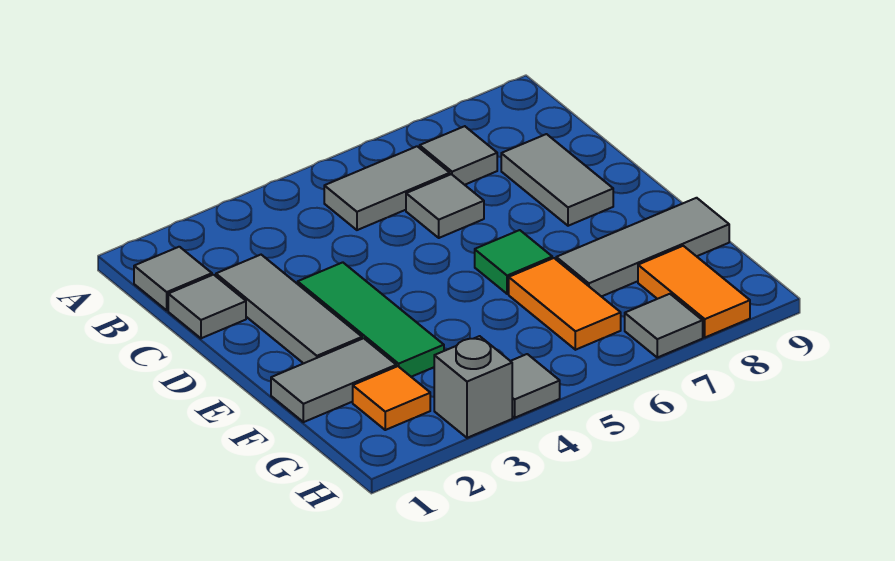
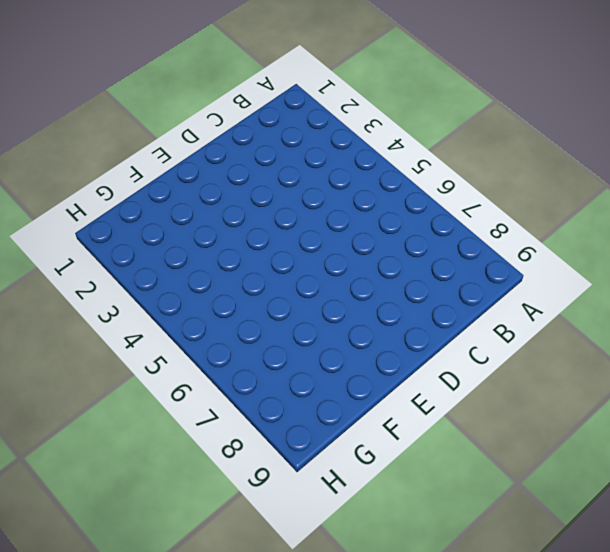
none -> grey 1x1 tile [134,247,212,310]
none -> grey 1x2 tile [324,146,450,230]
none -> grey 1x1 tile [420,126,497,185]

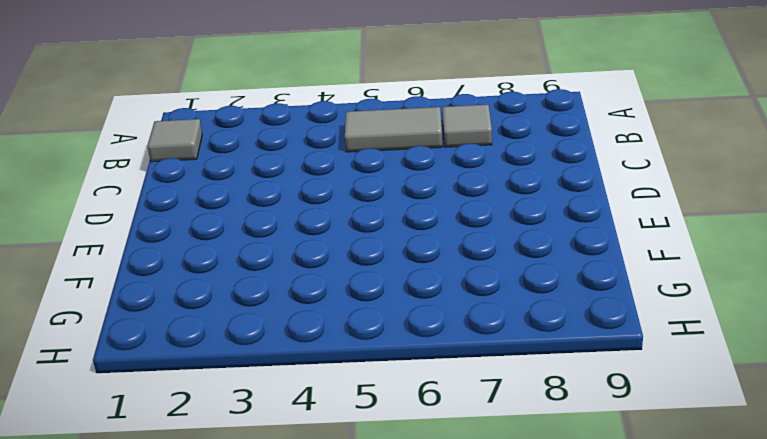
none -> grey 1x1 tile [168,275,246,338]
none -> grey 1x3 tile [216,255,362,363]
none -> grey 1x1 tile [406,174,484,238]

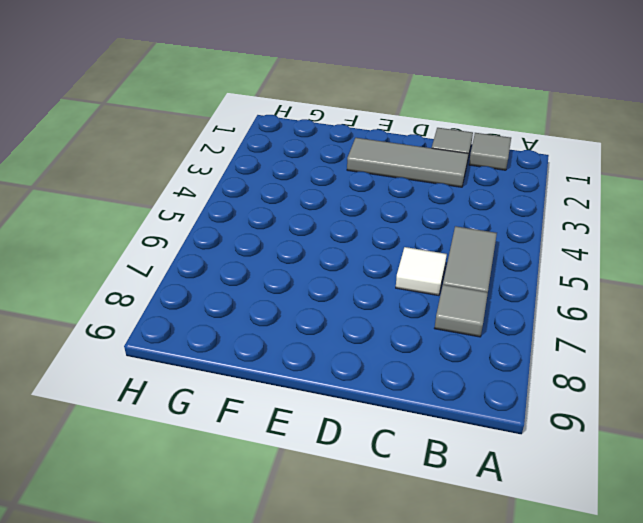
white 1x1 tile [396,247,447,296] -> grey 1x1 tile [406,174,484,238]
none -> grey 1x2 tile [501,134,613,226]
none -> green 1x3 tile [298,262,444,377]
none -> green 1x1 tile [475,230,552,294]

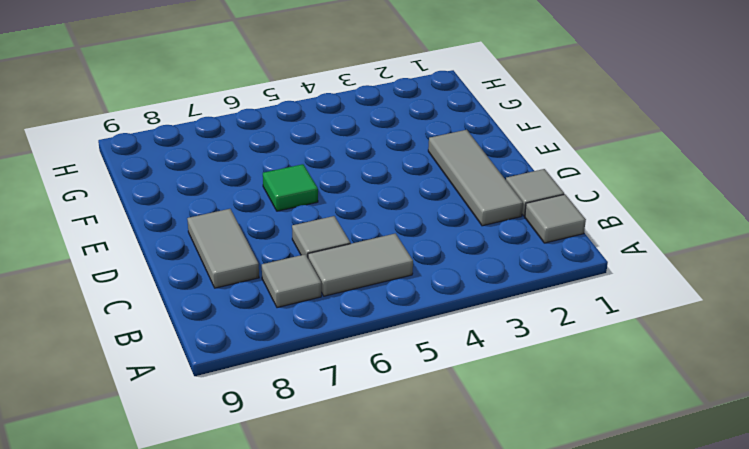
none -> green 1x3 tile [298,262,444,377]
none -> grey 1x2 tile [271,338,396,422]
none -> orange 1x2 tile [509,258,621,350]

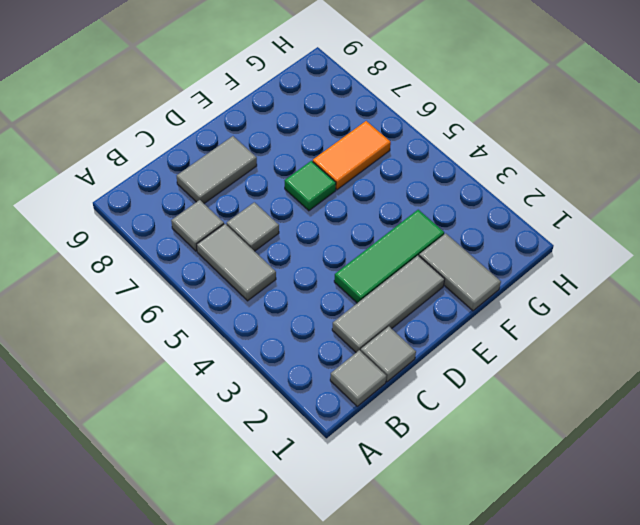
none -> grey 1x3 tile [556,198,729,297]
none -> orange 1x1 tile [353,366,430,430]
none -> orange 1x2 tile [638,246,750,337]

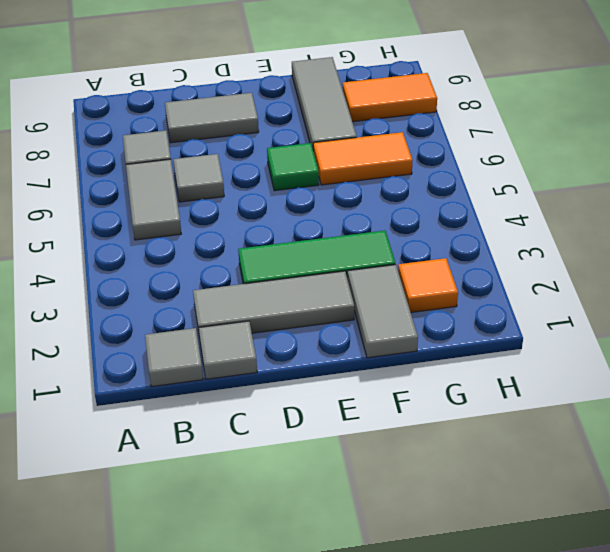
none -> grey 1x1 brick [434,336,512,438]
none -> grey 1x1 tile [511,354,560,418]
none -> grey 1x1 tile [625,294,703,357]

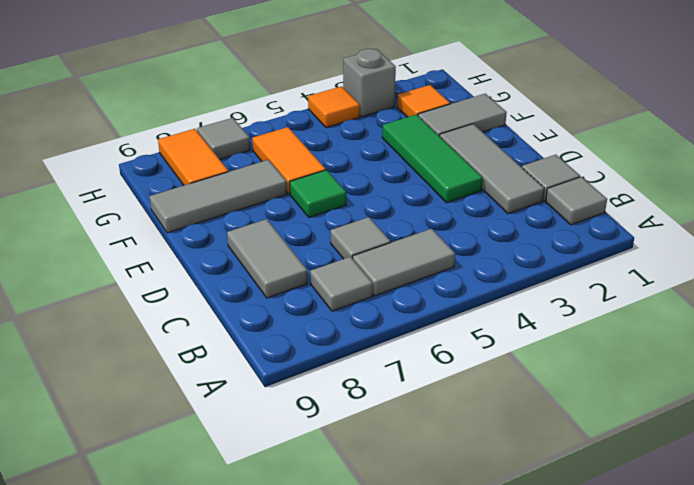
orange 1x1 tile [308,86,360,128] -> grey 1x1 tile [511,354,560,418]

